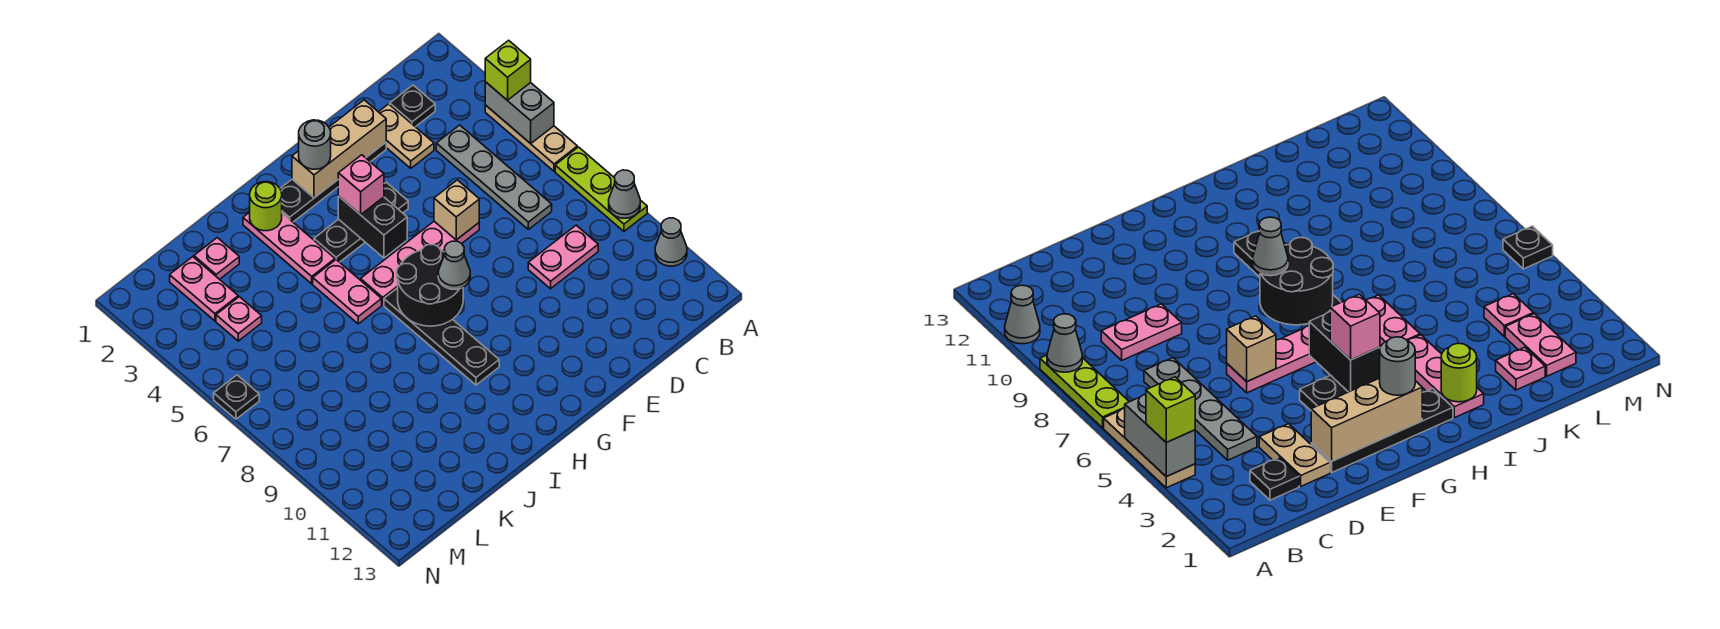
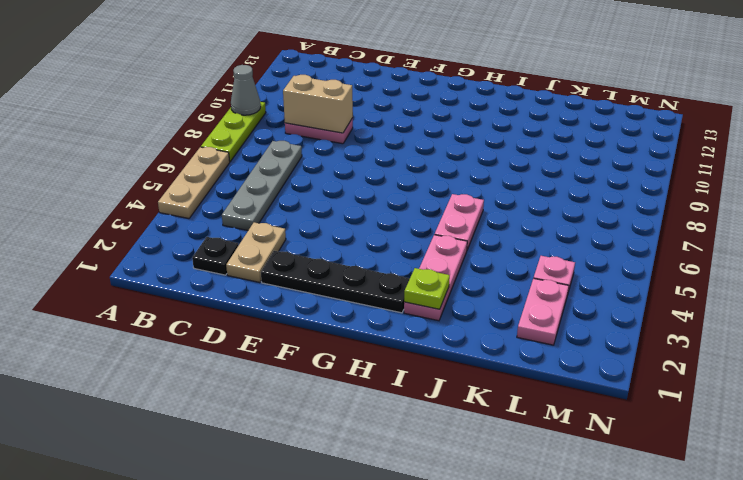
tan 1x2 brick [283,75,353,133] -> none
lime 1x1 plate [404,268,450,309] -> lime 1x1 round brick [250,182,282,231]
none -> grey 1x1 cone [655,218,687,266]
none -> pink 1x4 plate [361,221,479,305]
none -> black 1x3 plate [314,182,408,262]

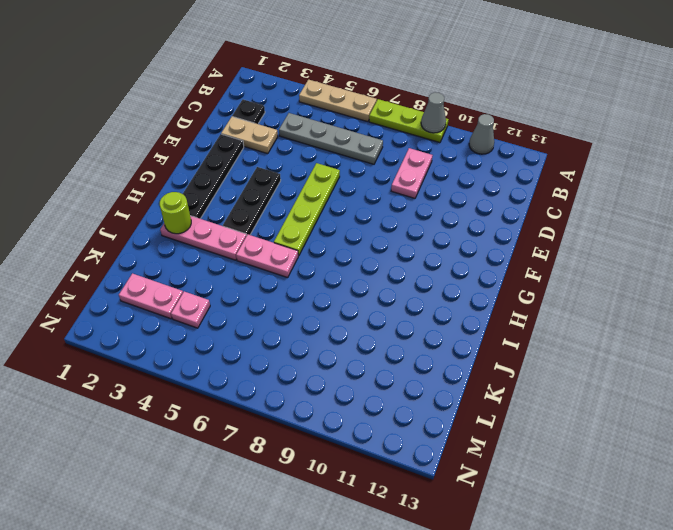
lime 1x4 plate [274,163,340,256] -> pink 1x4 plate [361,221,479,305]
none -> black 1x4 plate [384,288,499,385]
none -> pink 1x1 plate [194,238,239,279]
none -> black 1x1 plate [214,375,259,419]

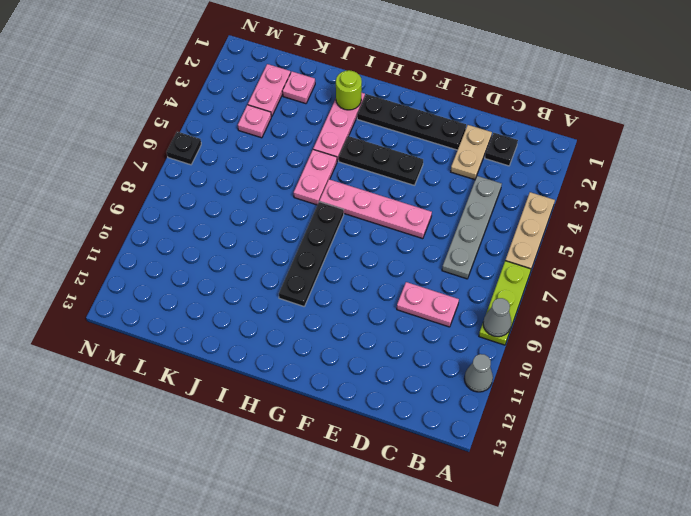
none -> grey 1x2 brick [485,82,554,144]
none -> tan 1x3 brick [292,100,386,198]
none -> tan 1x1 brick [434,180,479,240]

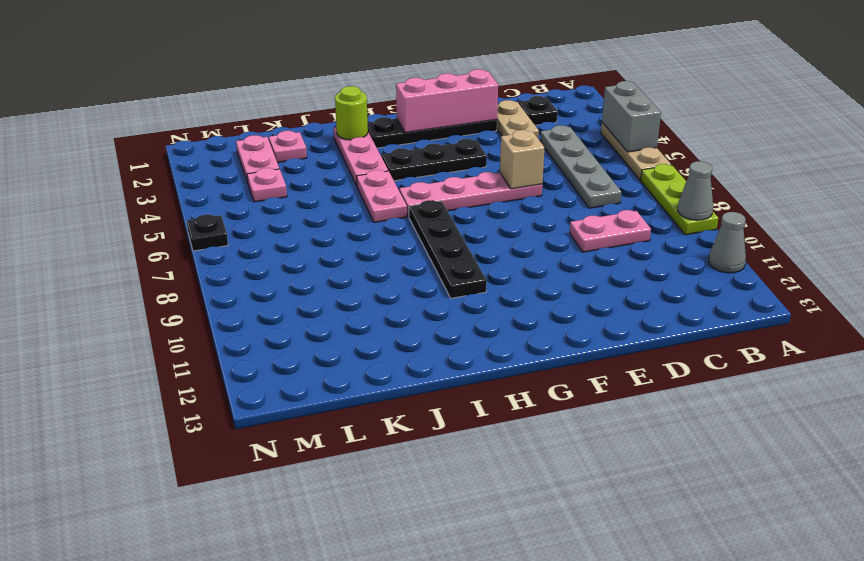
pink 1x3 brick [396,69,498,133] -> tan 1x3 brick [292,100,386,198]
none -> black 1x2 brick [338,196,407,258]
none -> black 2x2 round brick [397,244,463,326]
none -> lime 1x1 brick [485,40,531,100]

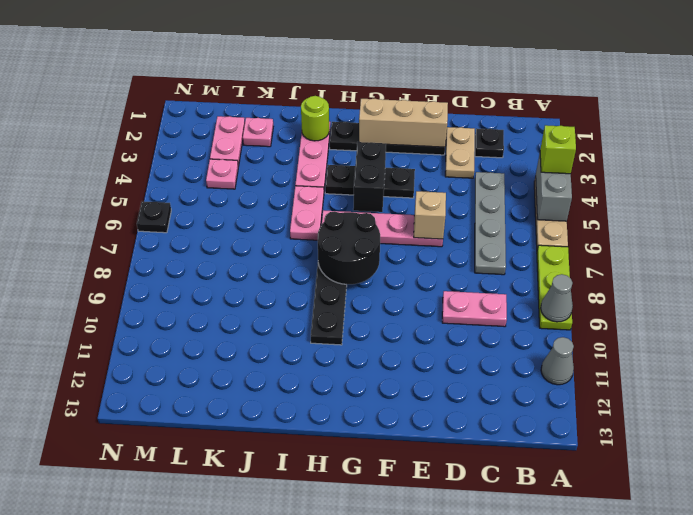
none -> grey 1x1 round brick [299,120,331,169]
none -> pink 1x1 brick [338,155,384,215]
none -> grey 1x1 cone [438,241,470,290]

